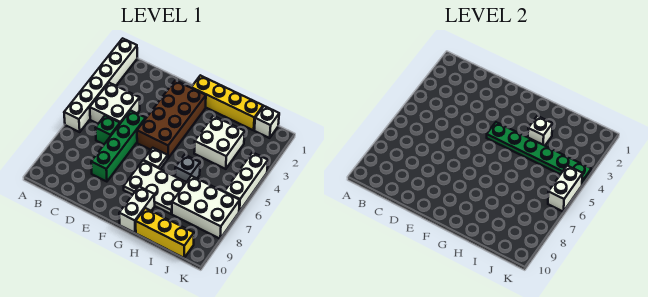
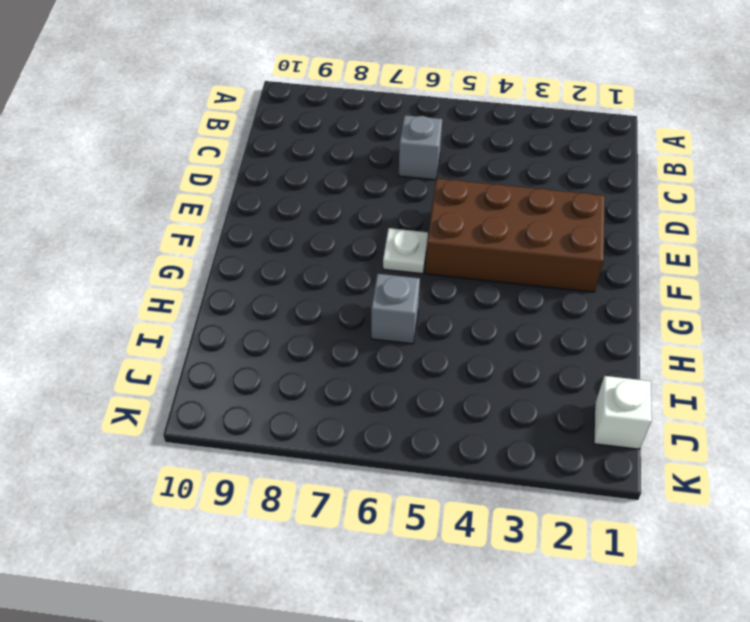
grey 1x1 brick [399,115,442,180] -> green 1x1 brick [96,116,120,144]
none -> white 1x6 brick [64,38,137,132]
none -> white 2x2 brick [90,83,140,124]
none -> green 1x4 brick [91,110,146,182]

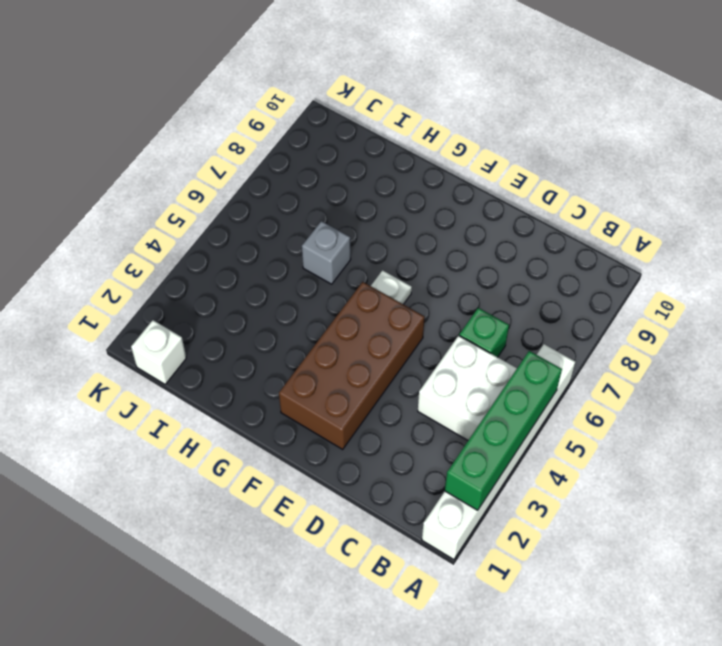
green 1x4 brick [445,351,562,510] -> green 1x4 brick moved to [91,110,146,182]
none -> yellow 1x4 brick [191,75,263,130]
none -> white 2x3 plate [124,161,186,214]
none -> white 1x2 brick [119,187,155,233]

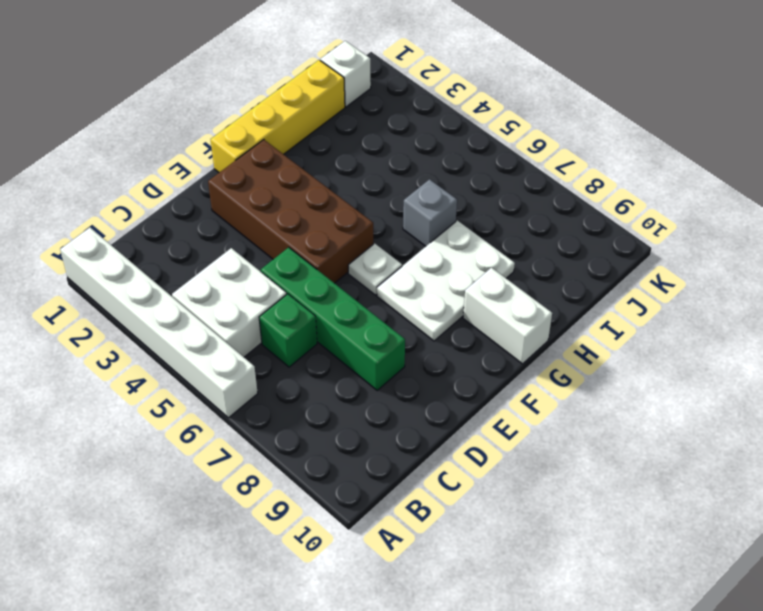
none -> white 2x2 brick [194,116,245,169]
none -> yellow 1x3 brick [136,208,194,258]
none -> white 2x3 brick [172,176,240,239]

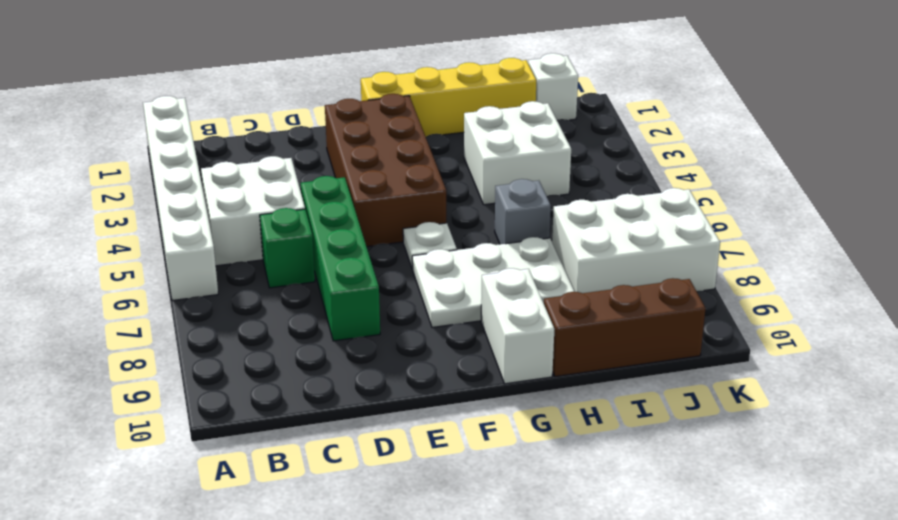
brown 1x3 brick [544,278,706,377] -> yellow 1x3 brick [136,208,194,258]
none -> white 1x3 brick [225,152,268,211]
none -> green 1x6 plate [487,122,591,185]
none -> white 1x1 brick [528,116,553,146]

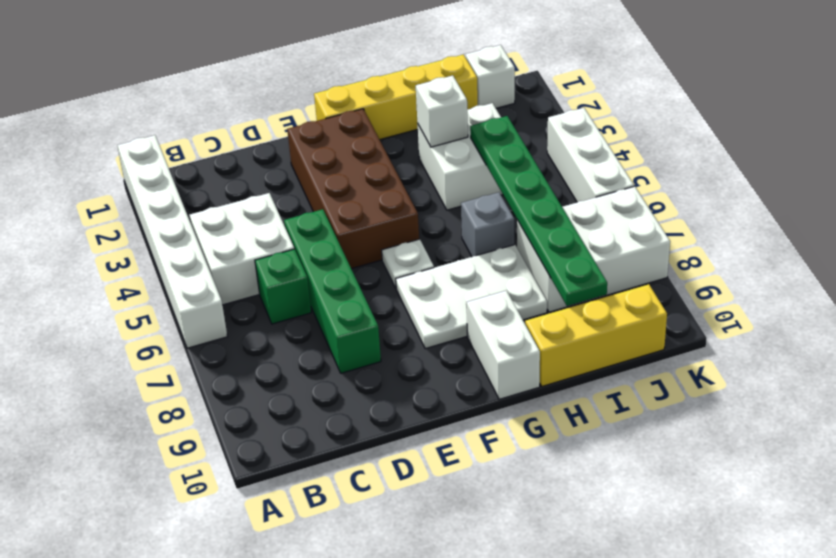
green 1x6 plate [470,116,607,306] -> green 1x6 plate turned to [487,122,591,185]
none -> white 1x2 brick [548,166,583,211]

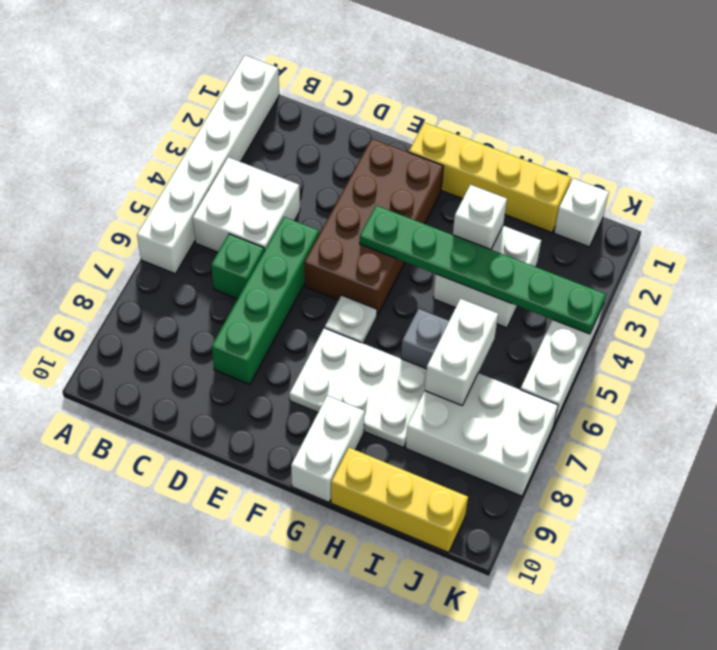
white 1x2 brick [425,299,498,405] -> white 1x2 brick moved to [548,166,583,211]

